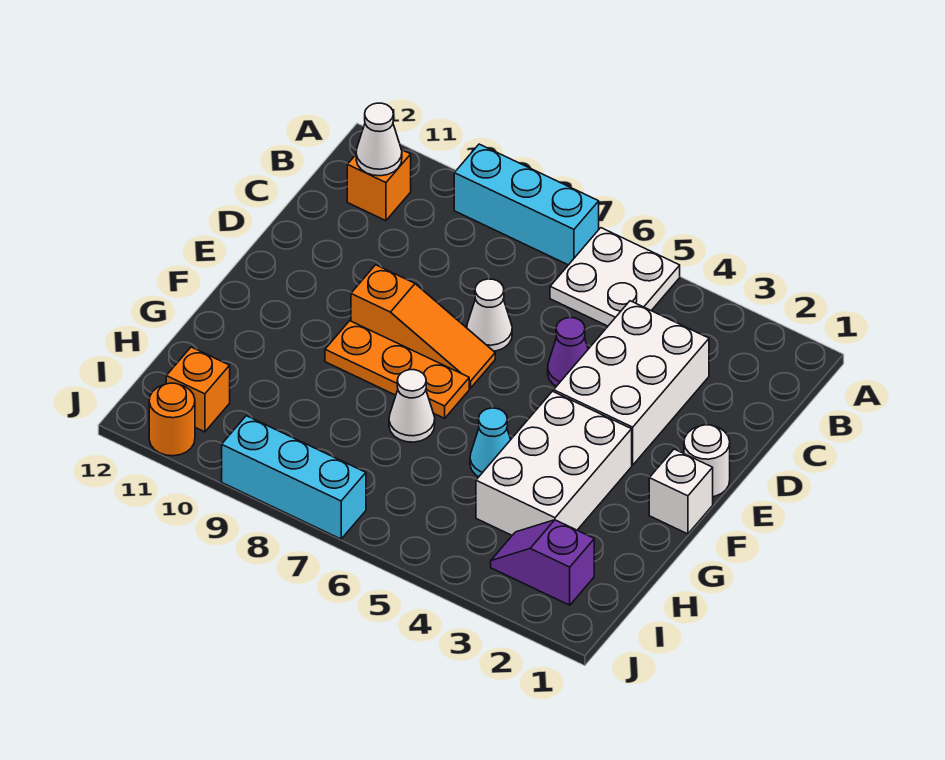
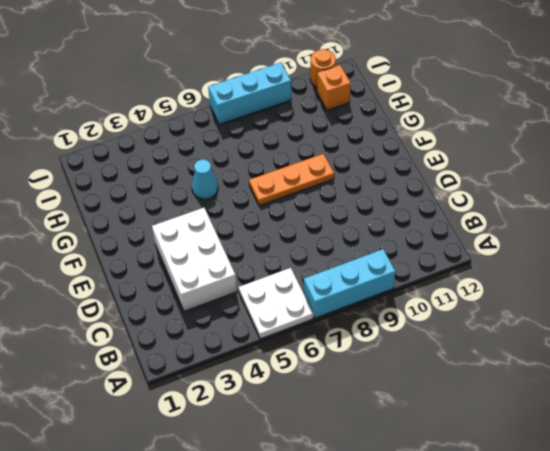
none -> orange 1x1 brick [347,150,411,221]
none -> purple 1x1 cone [548,318,588,386]
none -> white 1x1 cone [467,279,512,351]

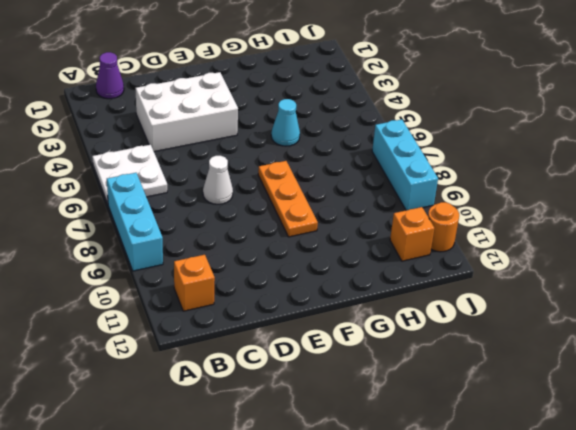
purple 1x1 cone [96,52,124,99] -> purple 1x1 cone moved to [548,318,588,386]
none -> white 1x1 round brick [684,425,730,497]
none -> orange 1x3 slope [351,265,495,388]
none -> white 1x1 brick [649,449,713,534]

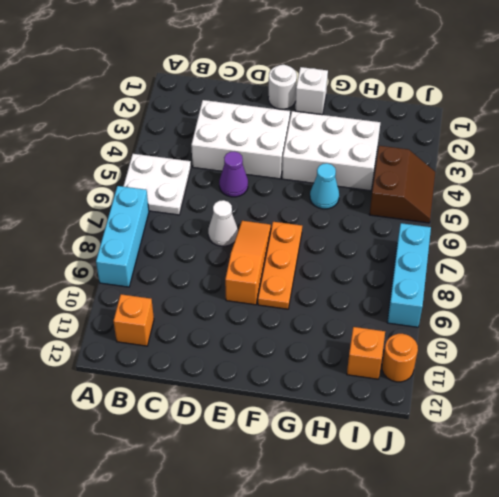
brown 2x2 slope [369,146,435,223] -> none
none -> white 1x1 cone [389,370,435,442]
none -> purple 1x2 slope [491,520,594,605]
none -> white 1x1 cone [356,103,402,176]

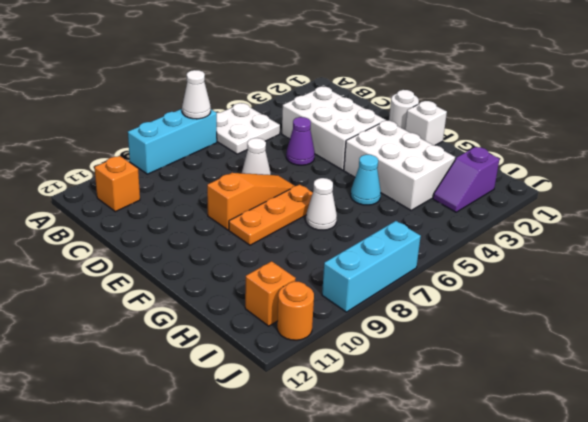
white 1x1 cone [182,70,211,119] -> white 1x1 cone moved to [356,103,402,176]

